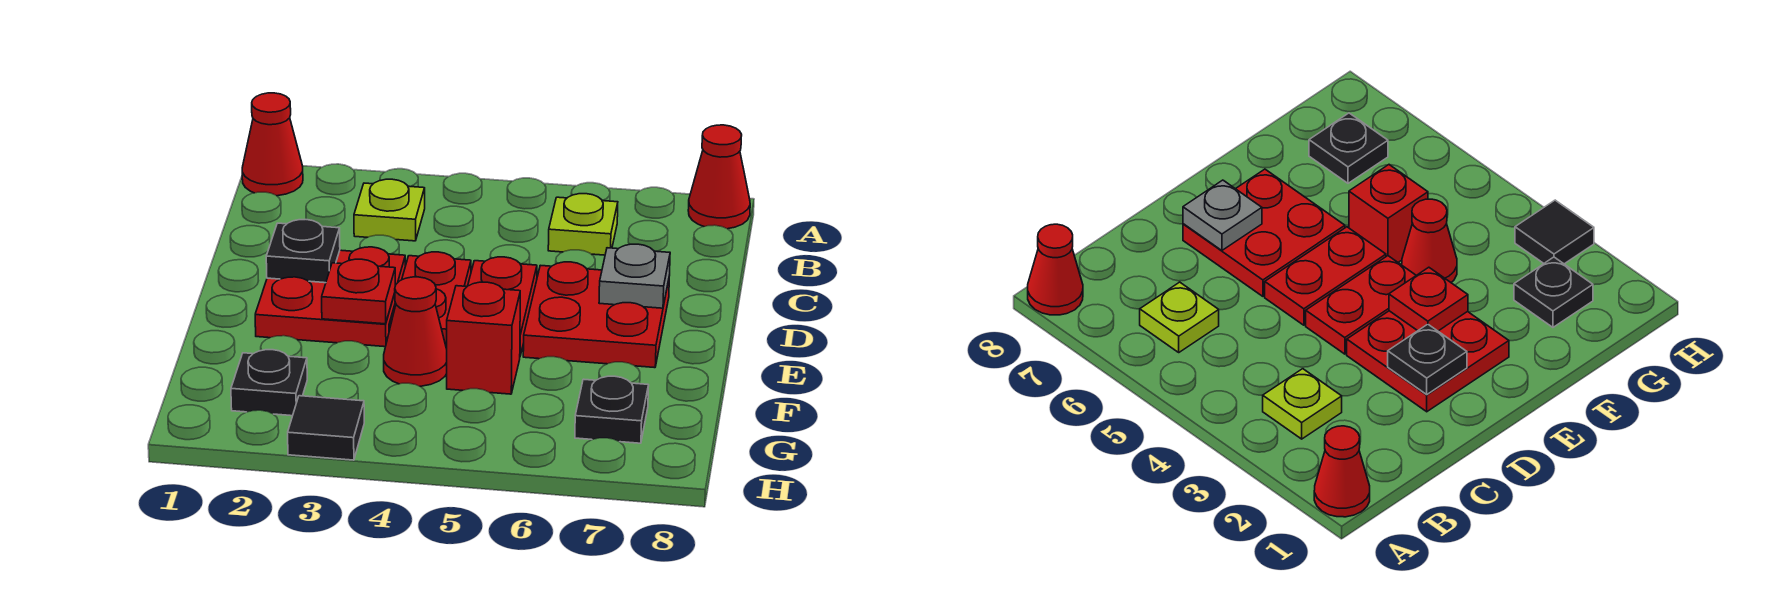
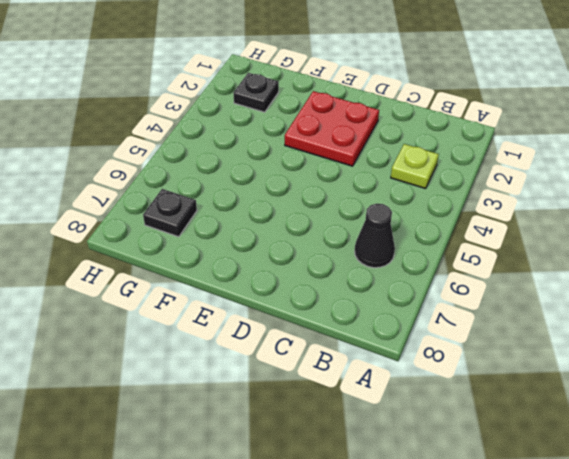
black 1x1 cone [355,204,395,268] -> lime 1x1 plate [548,194,618,255]
none -> red 1x1 cone [242,93,303,196]
none -> red 1x1 cone [688,125,750,229]
none -> red 1x2 plate [389,252,471,349]

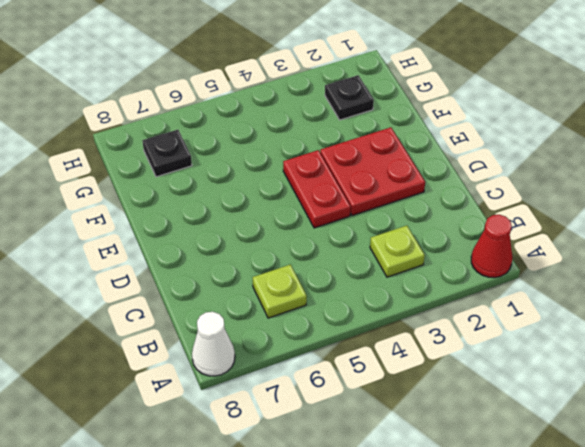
white 1x1 cone [192,312,235,376] -> red 1x1 cone [688,125,750,229]
none -> red 1x2 plate [468,257,537,355]
none -> red 2x2 plate [523,262,669,368]
none -> red 1x1 cone [384,277,447,386]

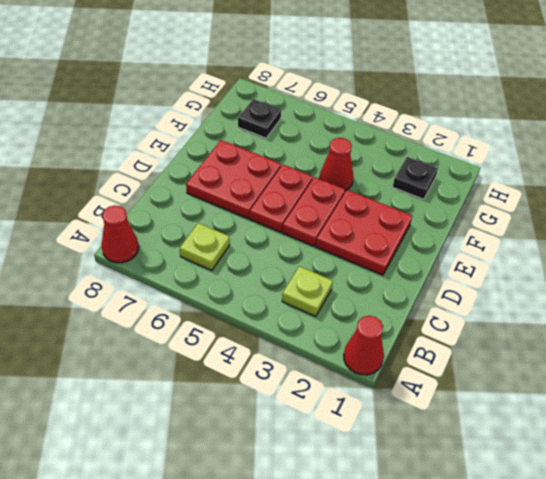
none -> red 1x1 brick [447,282,520,394]
none -> black 1x1 tile [288,396,364,460]
none -> black 1x1 plate [266,219,340,283]

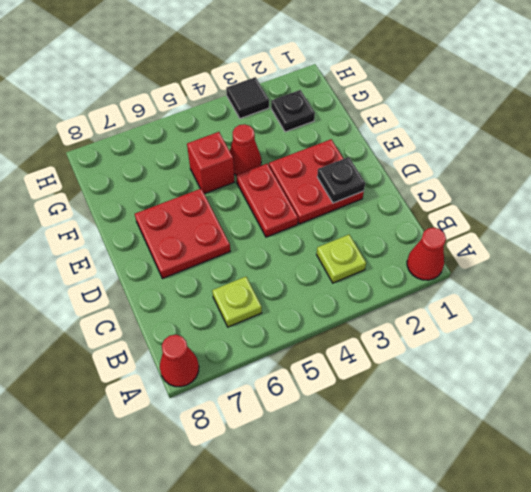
none -> red 1x2 plate [468,257,537,355]
none -> black 1x1 plate [575,376,649,443]
none -> grey 1x1 plate [599,244,670,308]

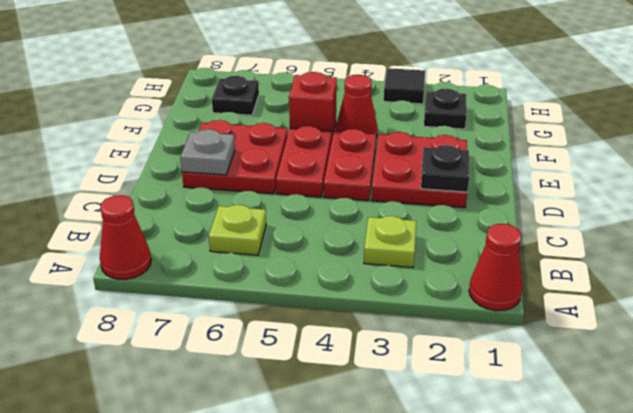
none -> red 1x1 plate [322,259,395,324]

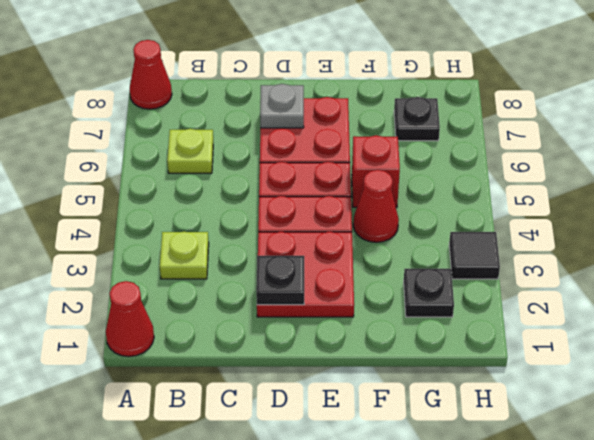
none -> red 1x1 plate [322,259,395,324]

